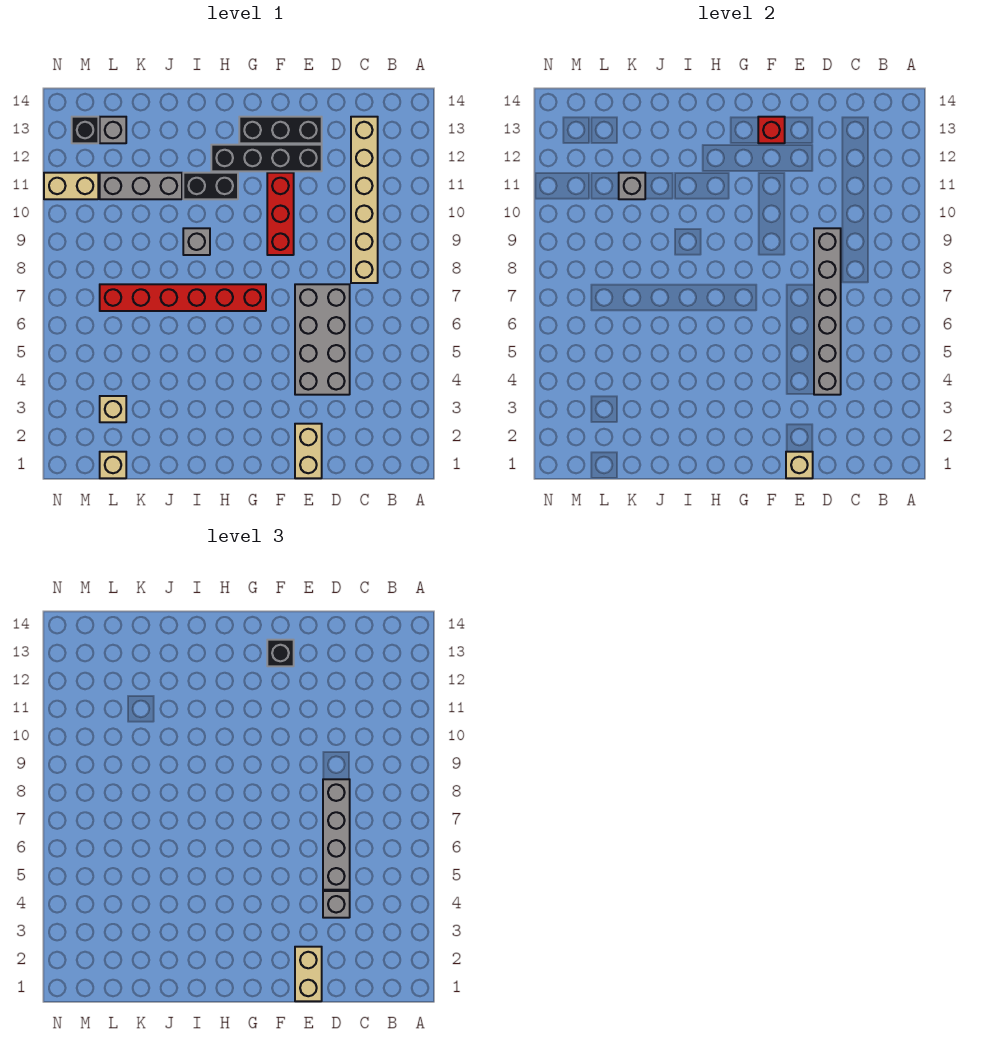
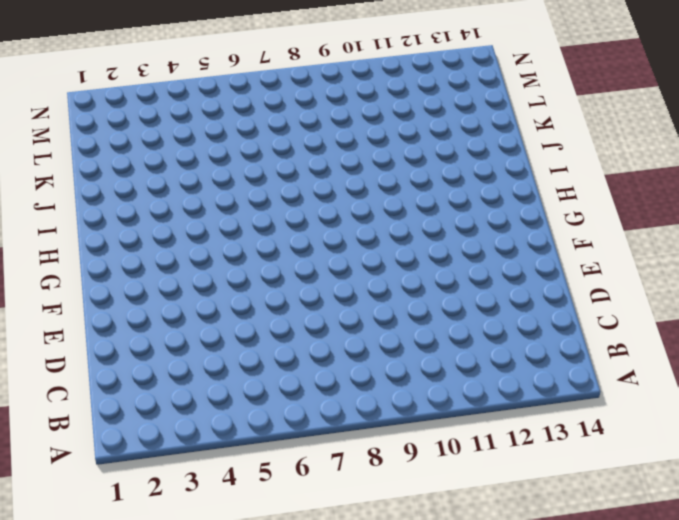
none -> tan 1x6 brick [351,117,378,283]
none -> grey 2x4 brick [295,284,350,395]
none -> tan 1x2 brick [295,424,322,478]

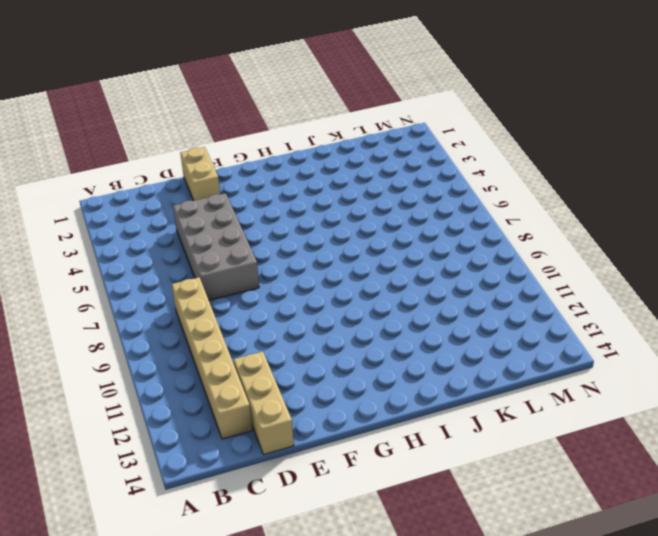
tan 1x3 brick [234,352,294,455] -> none
none -> black 1x4 brick [211,145,322,171]
none -> black 1x3 brick [239,117,322,143]
none -> red 1x3 brick [267,173,294,255]

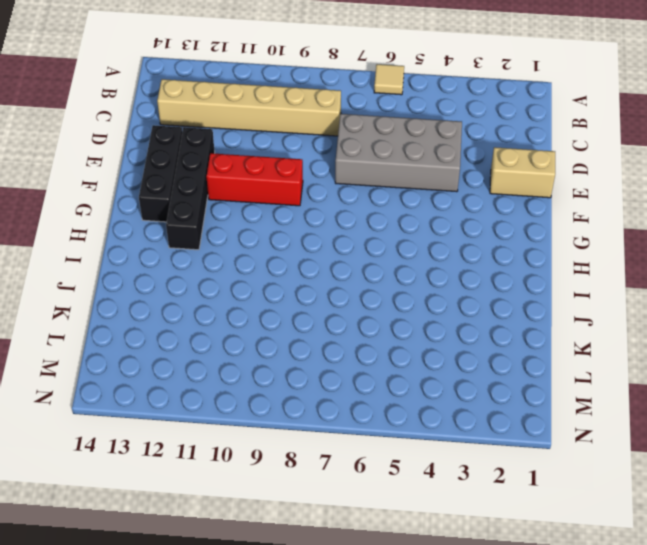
tan 1x1 tile [374,64,404,95] -> none
none -> red 1x6 brick [100,284,266,311]
none -> black 1x2 brick [183,173,238,199]
none -> grey 1x1 brick [183,228,210,255]

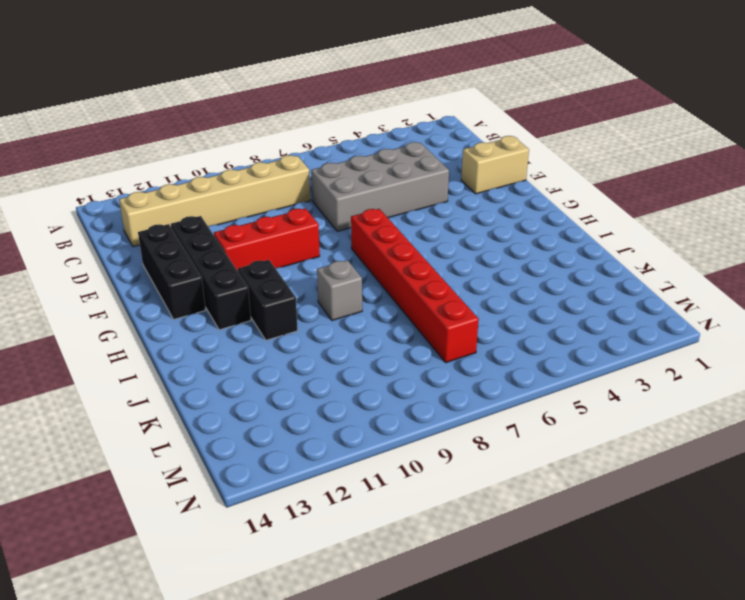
none -> grey 1x3 brick [100,173,182,199]
none -> tan 1x1 brick [100,452,126,478]
none -> tan 1x1 brick [100,396,126,422]

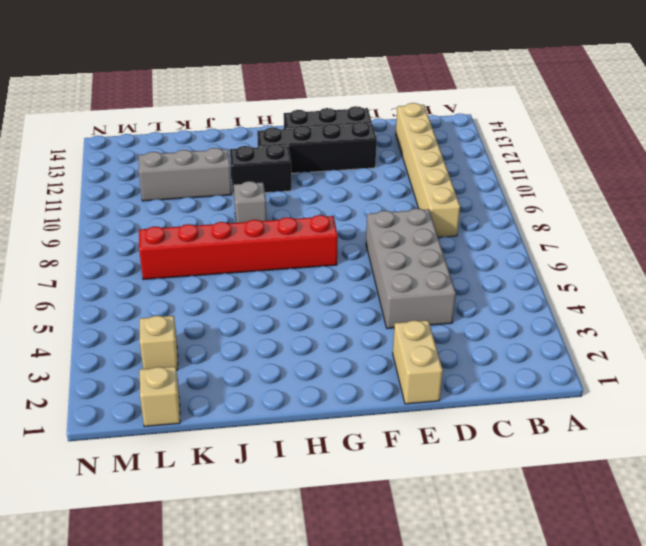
none -> red 1x3 brick [267,173,294,255]
none -> grey 1x1 brick [100,117,126,143]
none -> tan 1x2 brick [44,173,98,199]

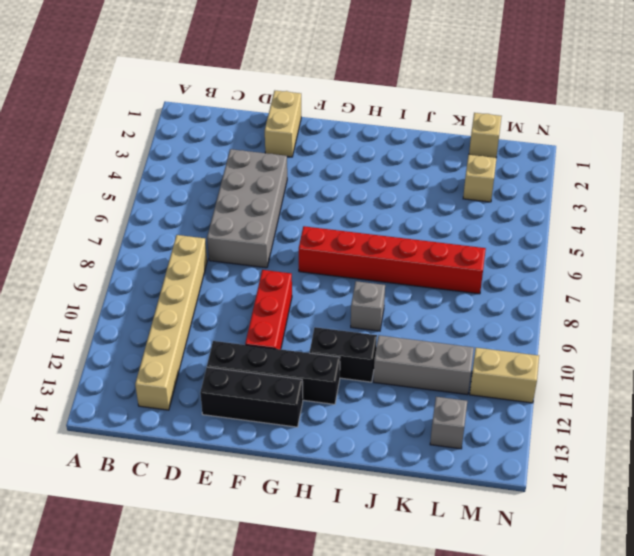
none -> black 1x1 brick [72,117,98,143]
none -> grey 1x6 brick [814,228,841,395]
none -> tan 1x1 brick [786,452,813,478]

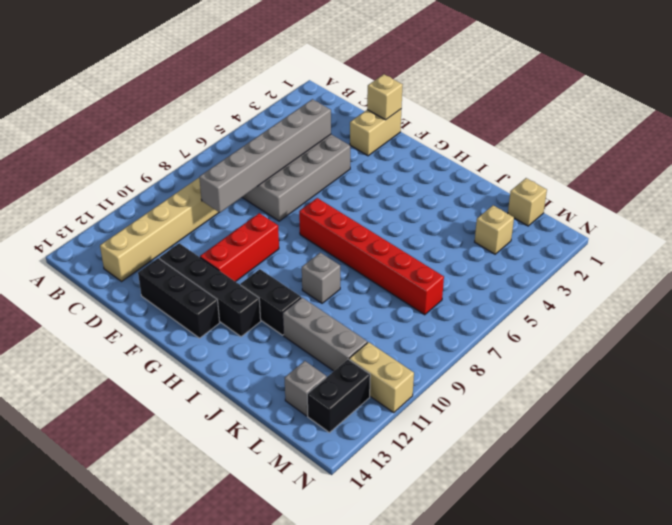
black 1x2 brick [307,359,370,433] -> black 1x1 brick [72,117,98,143]
none -> red 1x1 brick [758,117,785,143]
none -> grey 1x1 brick [619,173,645,199]
none -> grey 1x1 brick [323,891,350,918]

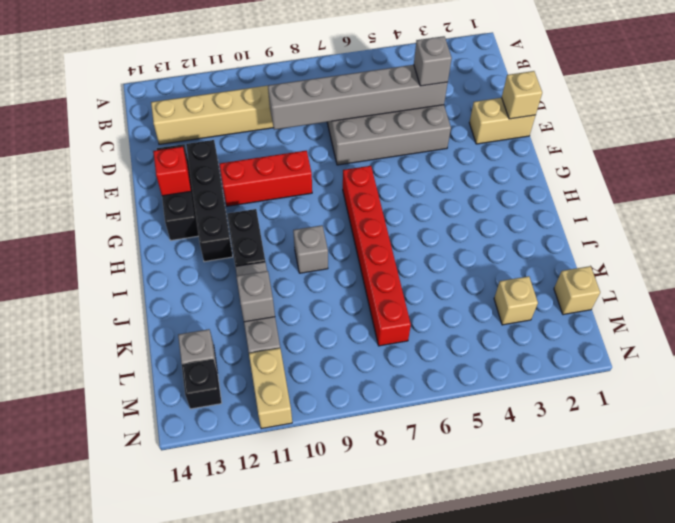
none -> grey 1x4 brick [323,779,350,890]
none -> tan 1x2 brick [295,947,322,1001]
none -> black 1x1 brick [267,640,294,666]

